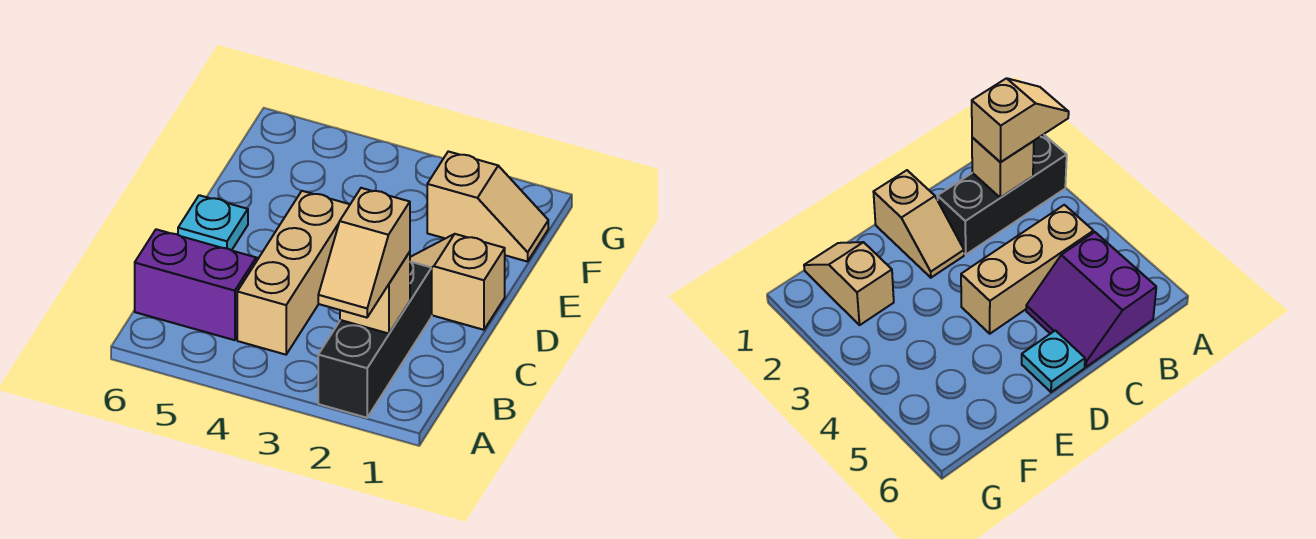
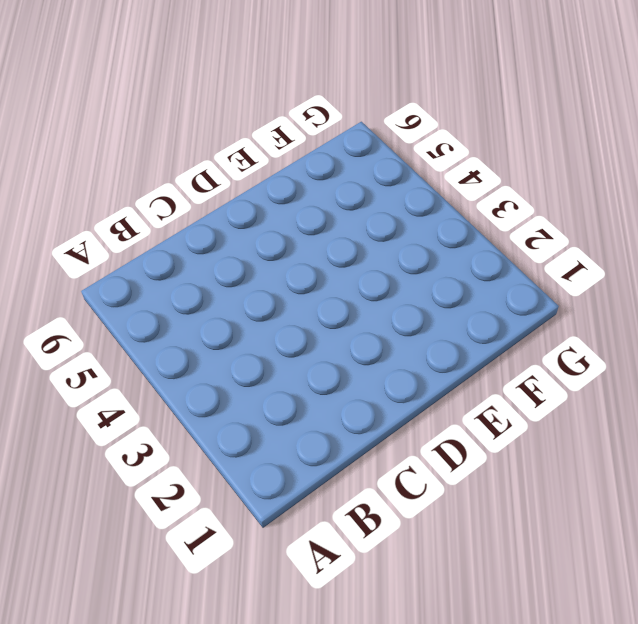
none -> black 1x3 brick [318,262,432,418]
none -> tan 1x3 brick [237,191,350,355]

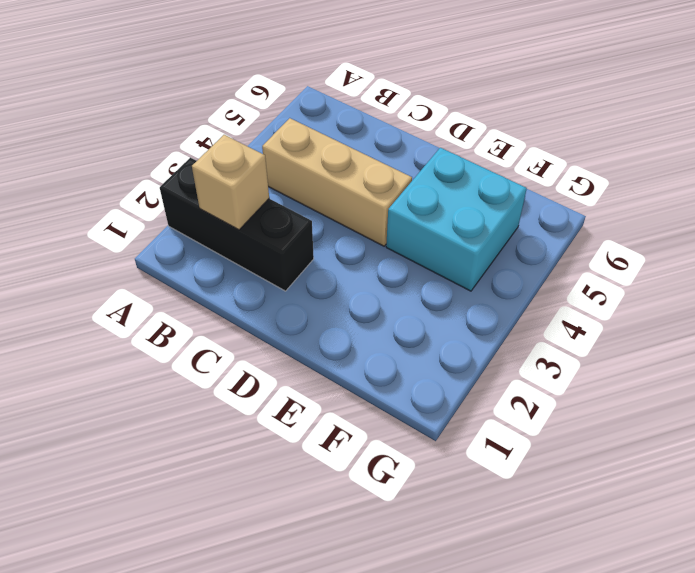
cyan 2x2 brick [386,148,527,291] -> none
none -> purple 2x2 slope [135,229,258,340]
none -> tan 1x2 slope [410,234,505,330]

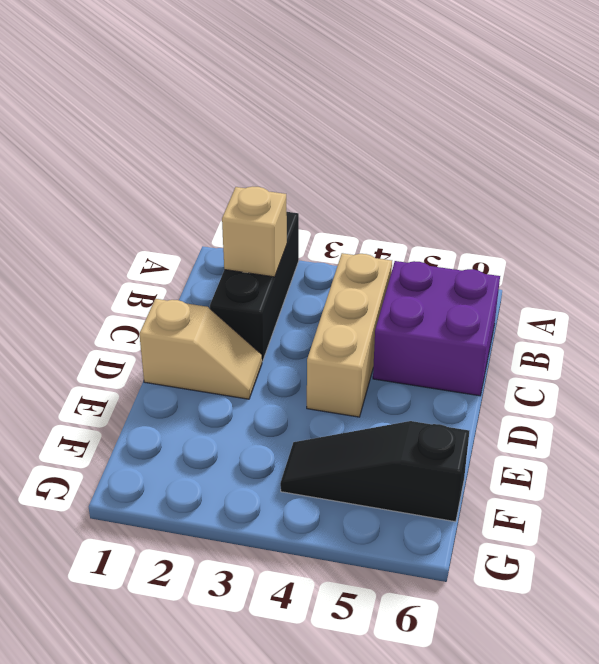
purple 2x2 brick [373,261,500,396] -> purple 2x2 slope [135,229,258,340]
black 1x3 slope [280,421,469,522] -> none
none -> cyan 1x1 plate [178,195,248,250]
none -> tan 1x2 slope [427,151,548,262]

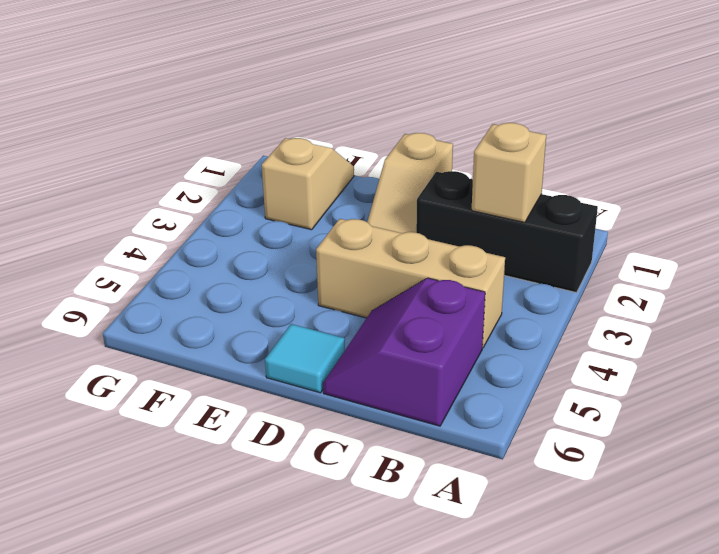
cyan 1x1 tile [265,324,345,393] -> cyan 1x1 plate [178,195,248,250]
none -> tan 1x2 slope [318,188,410,318]

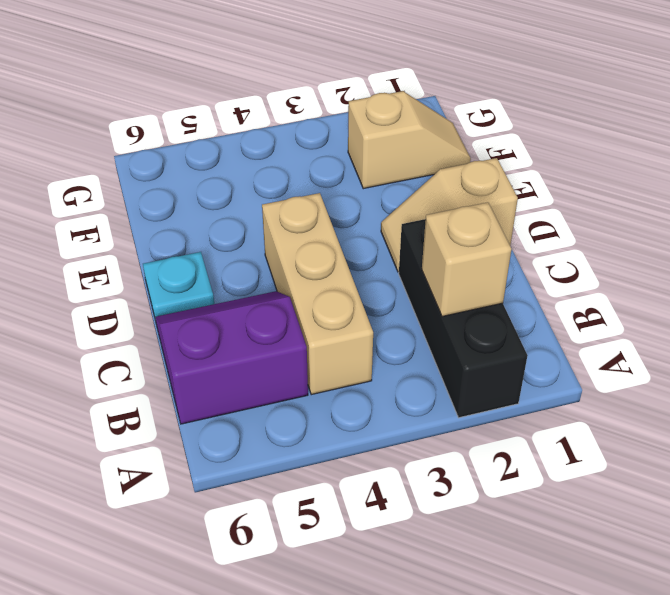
none -> tan 1x2 slope [318,188,410,318]

